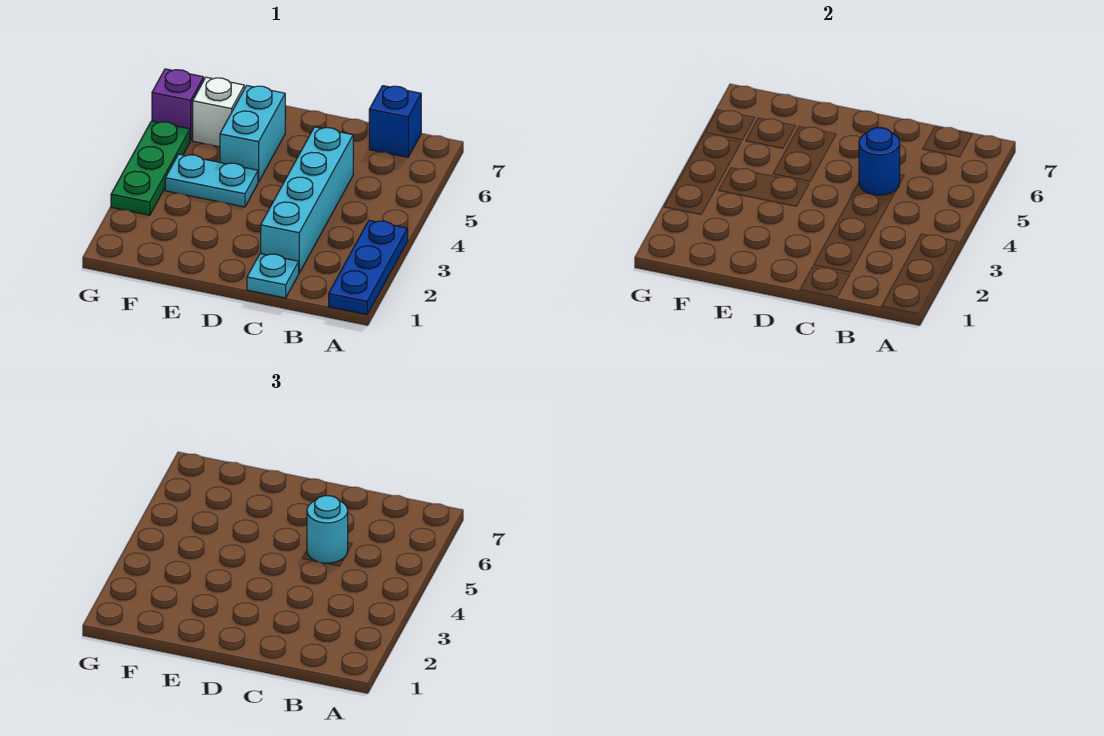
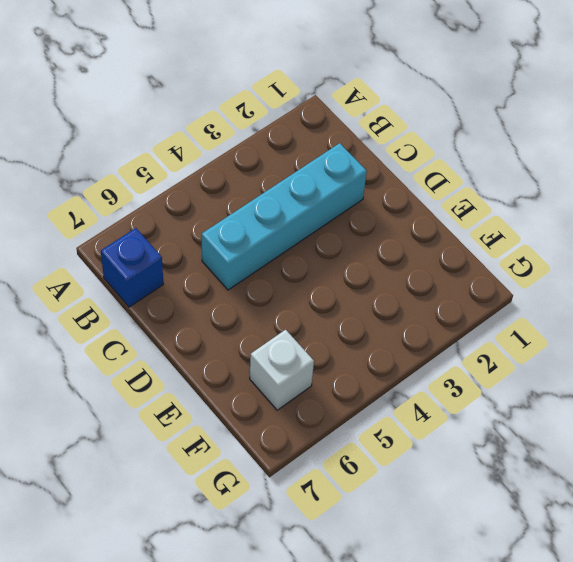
none -> blue 1x3 plate [329,220,408,315]
none -> cyan 1x1 plate [247,253,299,298]

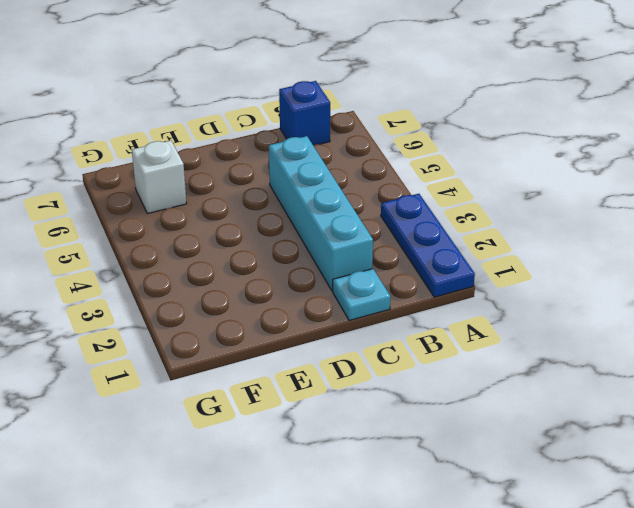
none -> cyan 1x2 plate [165,154,258,207]
none -> cyan 1x2 brick [220,86,285,182]

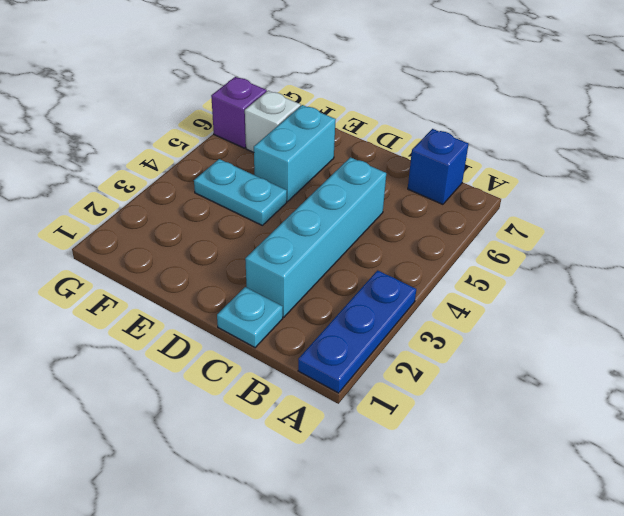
none -> green 1x3 plate [111,121,190,215]
none -> blue 1x1 round brick [859,128,900,195]

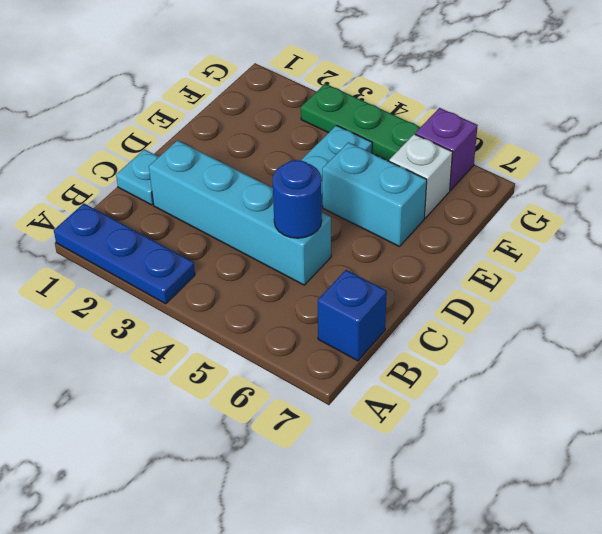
none -> cyan 1x1 round brick [307,496,348,563]

